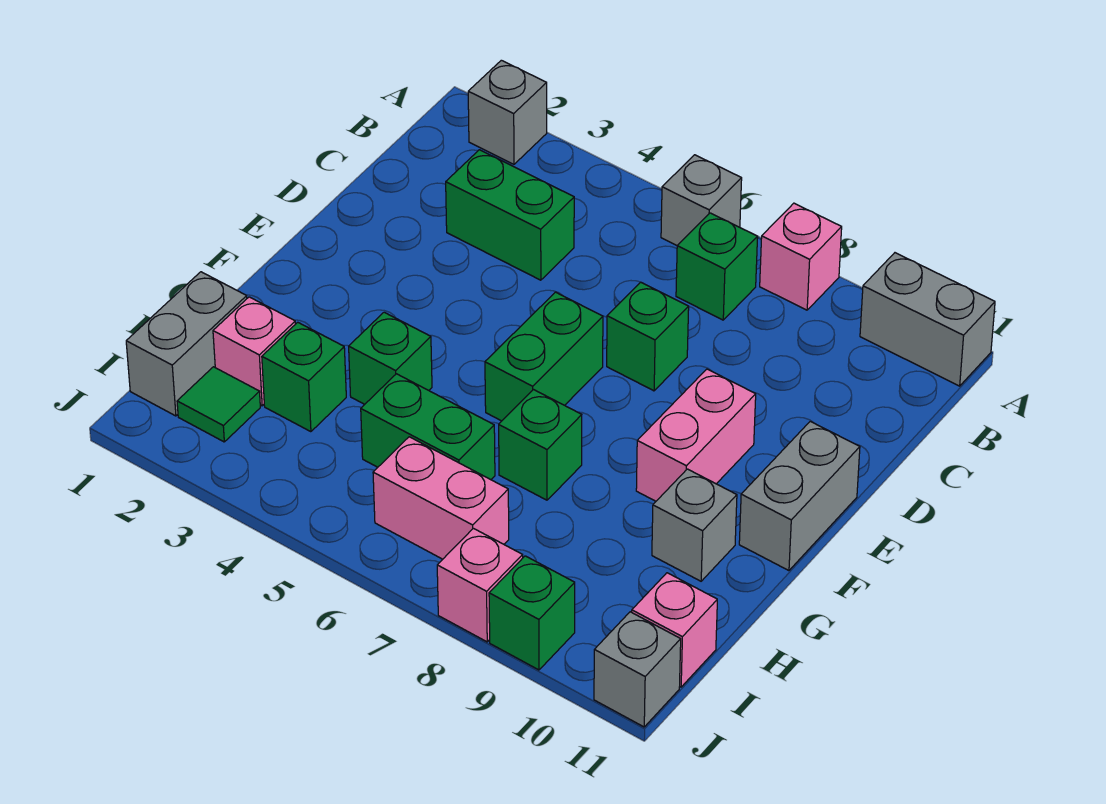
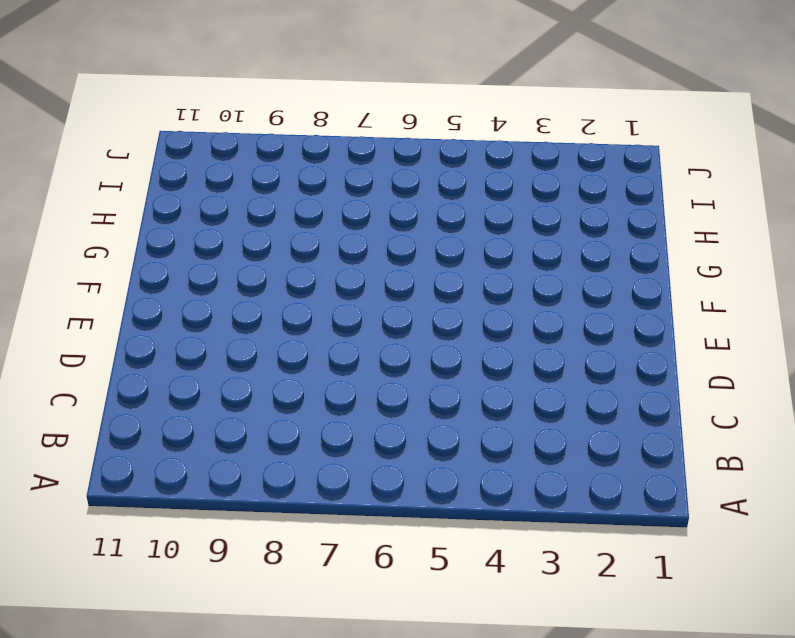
none -> grey 1x1 brick [468,60,547,164]
none -> grey 1x1 brick [661,155,742,245]
none -> pink 1x1 brick [760,203,842,310]

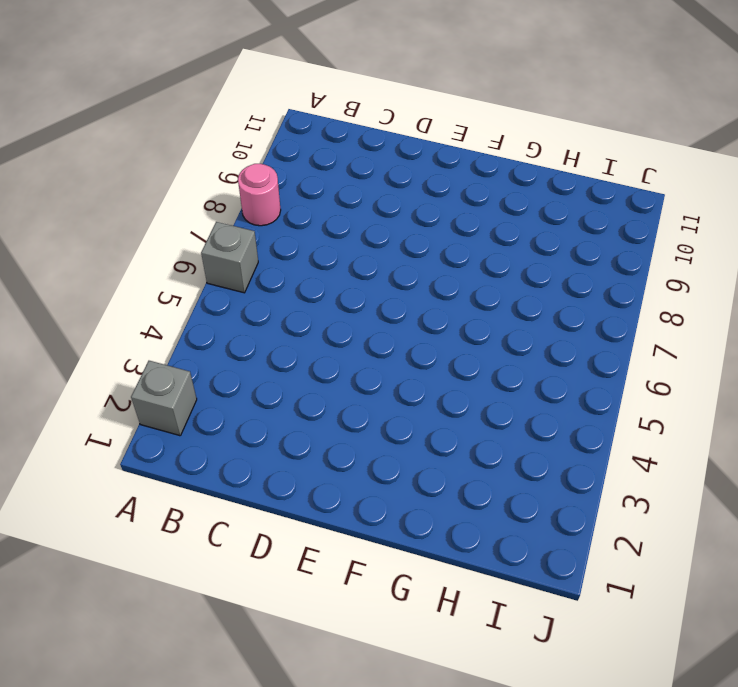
pink 1x1 round brick [238,164,281,226] -> pink 1x1 brick [760,203,842,310]
none -> grey 1x2 brick [860,253,995,386]
none -> green 1x1 brick [676,213,758,320]
none -> green 1x2 brick [446,150,574,280]

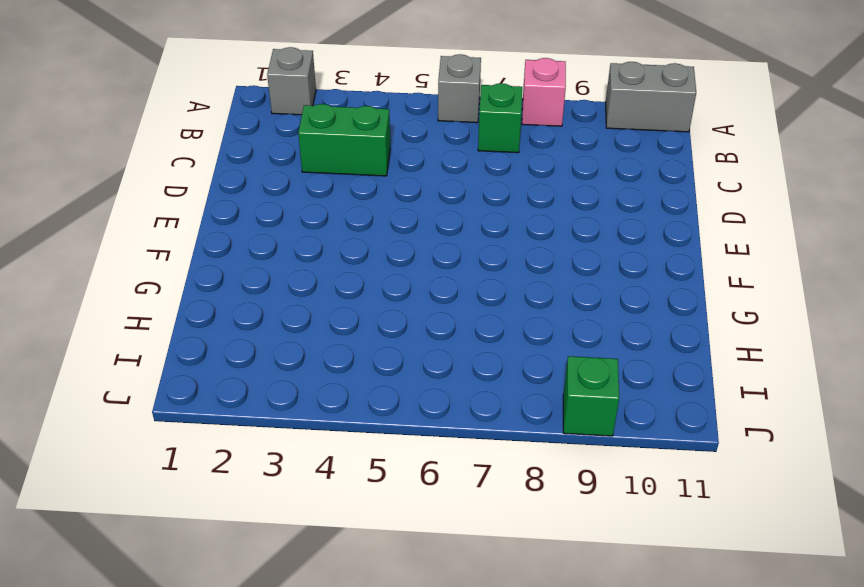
none -> green 1x1 brick [607,282,689,391]
none -> green 1x2 brick [485,292,603,421]
none -> pink 1x2 brick [636,369,756,501]

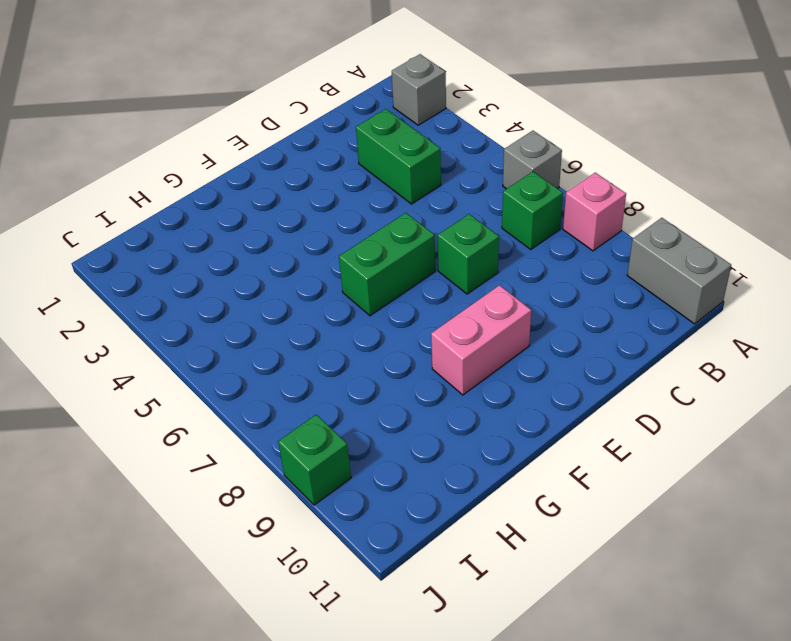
none -> grey 1x2 brick [739,421,860,571]
none -> green 1x1 brick [349,312,432,404]
none -> green 1x1 brick [499,390,582,500]

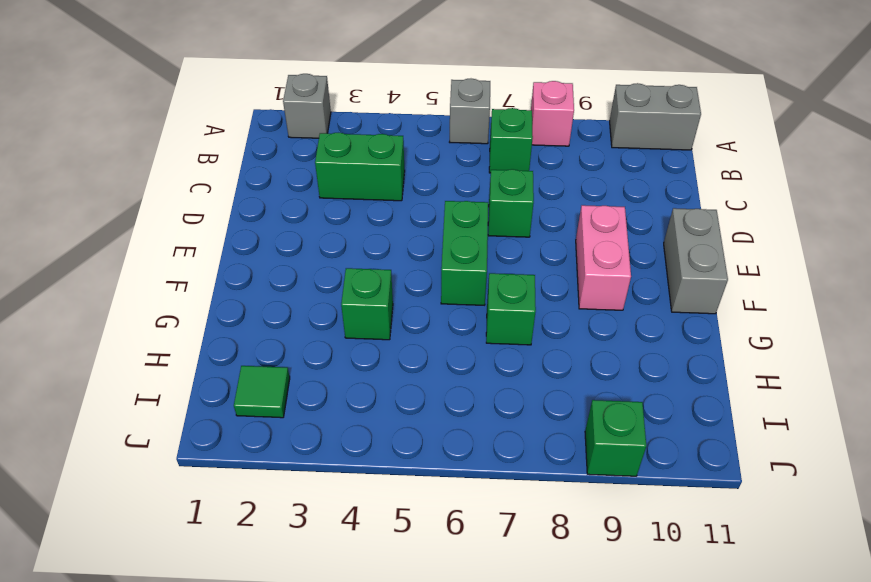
none -> grey 1x1 brick [652,469,737,581]
none -> grey 1x2 brick [126,272,247,416]
none -> pink 1x1 brick [213,297,295,406]

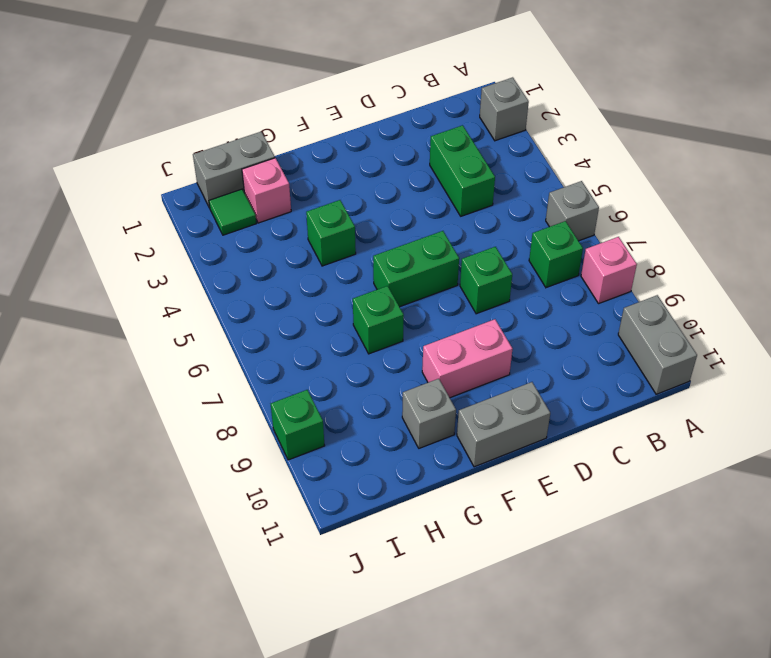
none -> green 1x1 brick [262,322,346,432]
none -> green 1x2 brick [361,374,495,480]
none -> pink 1x2 brick [373,437,509,559]

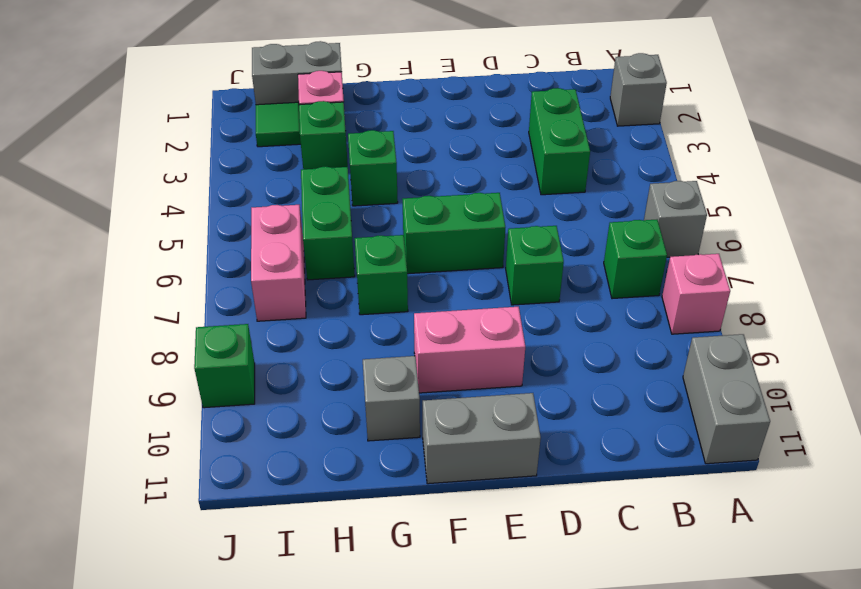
none -> pink 1x1 brick [632,573,717,687]
none -> pink 1x1 brick [437,528,523,642]
none -> grey 1x1 brick [594,612,681,727]

